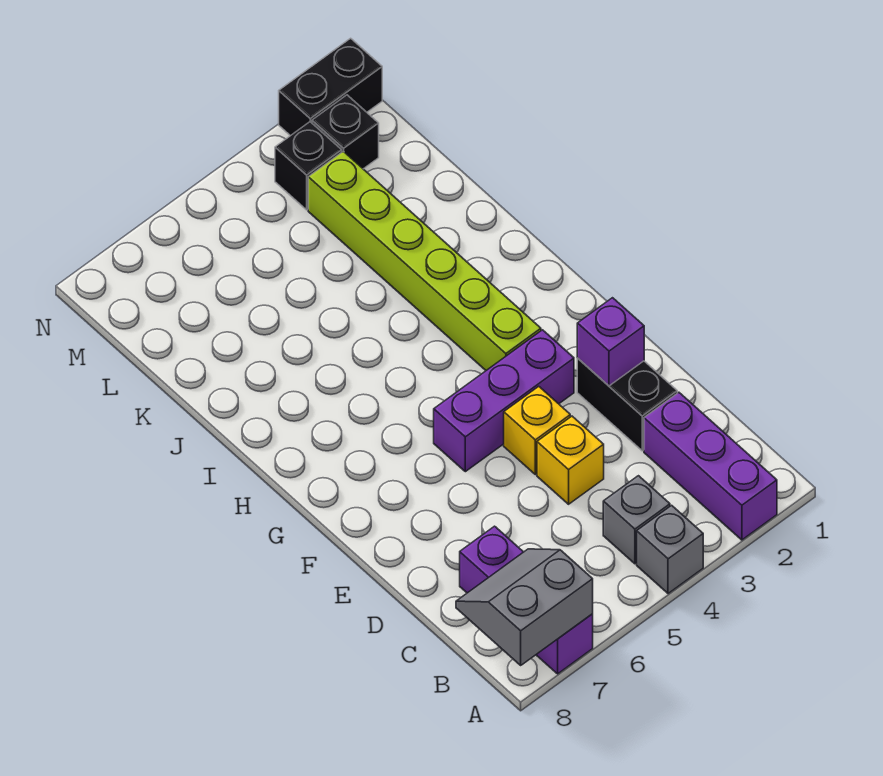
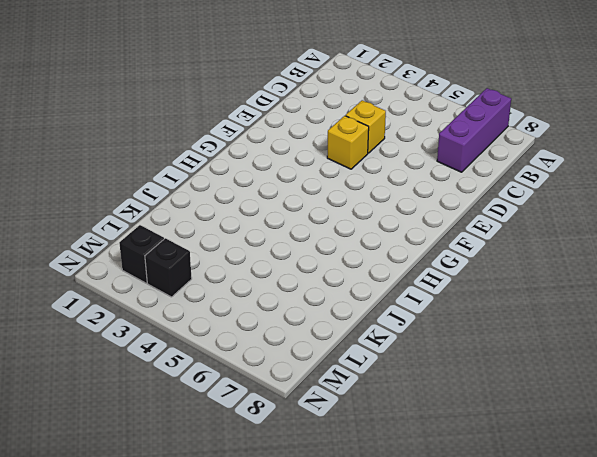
none -> purple 1x3 brick [644,392,777,540]
none -> grey 1x1 brick [637,505,703,594]
none -> grey 1x1 brick [603,476,670,564]

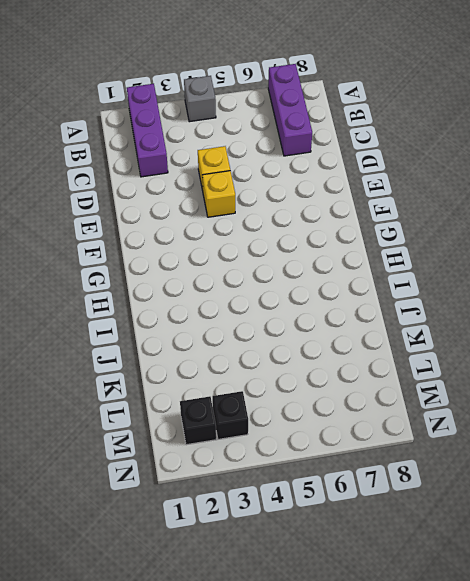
none -> grey 1x1 brick [603,476,670,564]
none -> black 1x2 brick [577,358,677,451]
none -> purple 1x3 brick [434,330,574,472]

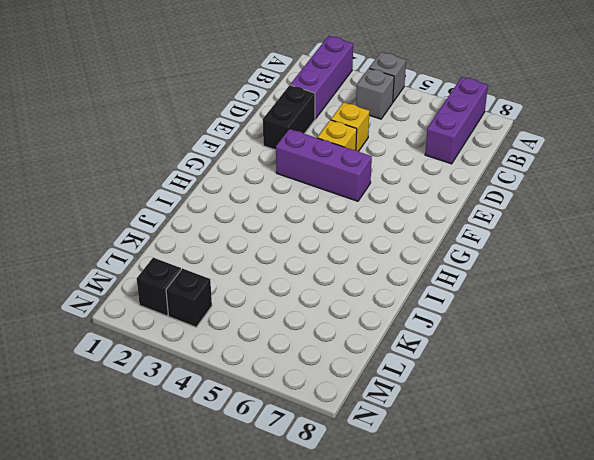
none -> lime 1x6 brick [308,151,541,370]
none -> black 1x2 brick [279,38,382,136]
none -> grey 2x2 slope [456,549,593,665]

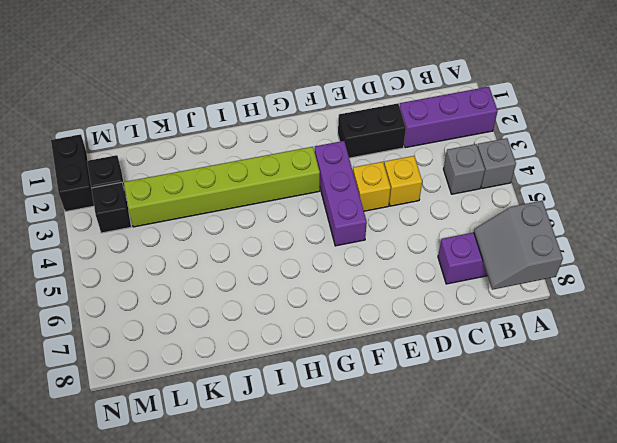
none -> purple 1x1 brick [577,298,644,386]

